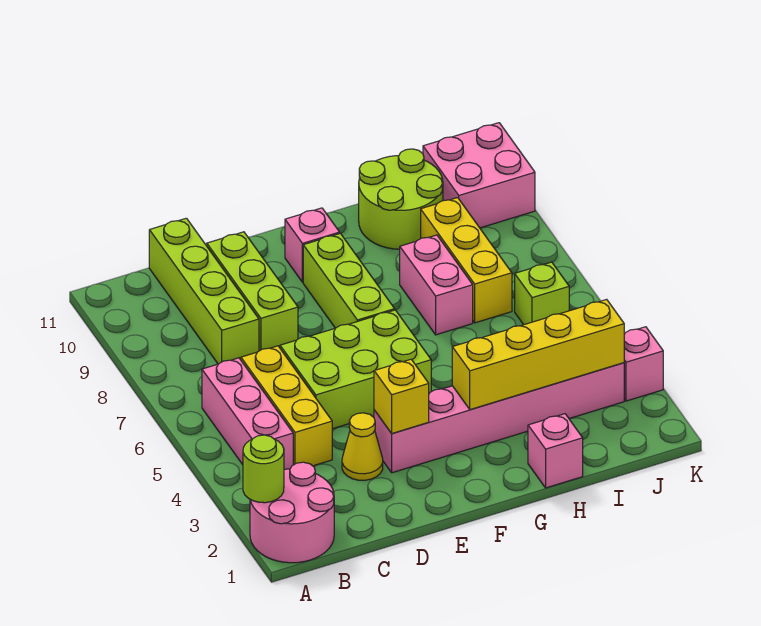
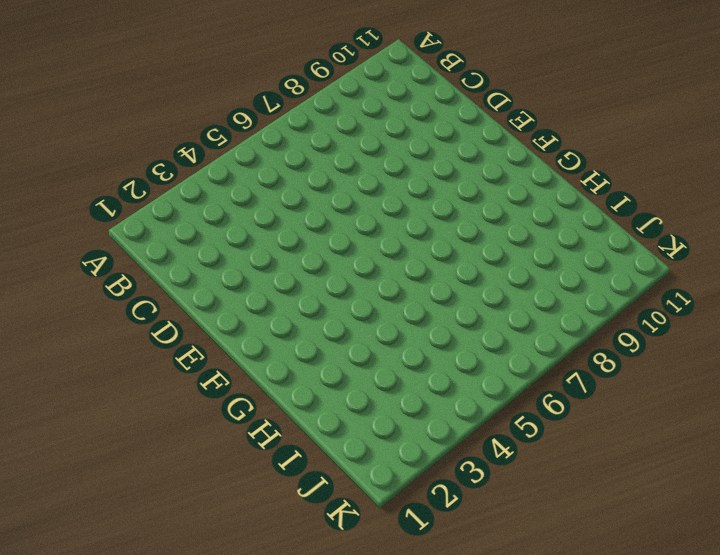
none -> pink 2x2 round brick [250,462,334,563]
none -> pink 1x3 brick [202,358,293,469]
none -> yellow 1x3 brick [241,346,332,466]

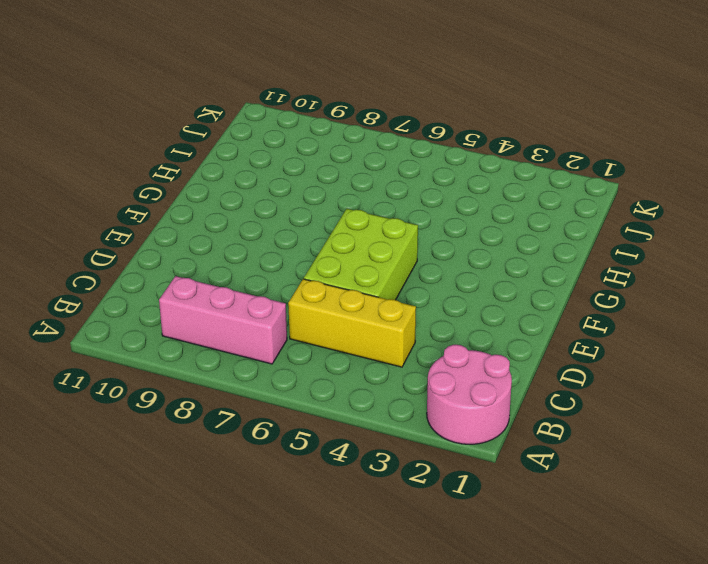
pink 1x3 brick [159,276,287,364] -> pink 1x3 brick moved to [202,358,293,469]
none -> lime 1x4 brick [149,218,259,364]
none -> yellow 1x1 cone [342,413,383,480]
none -> lime 1x3 brick [207,232,298,351]

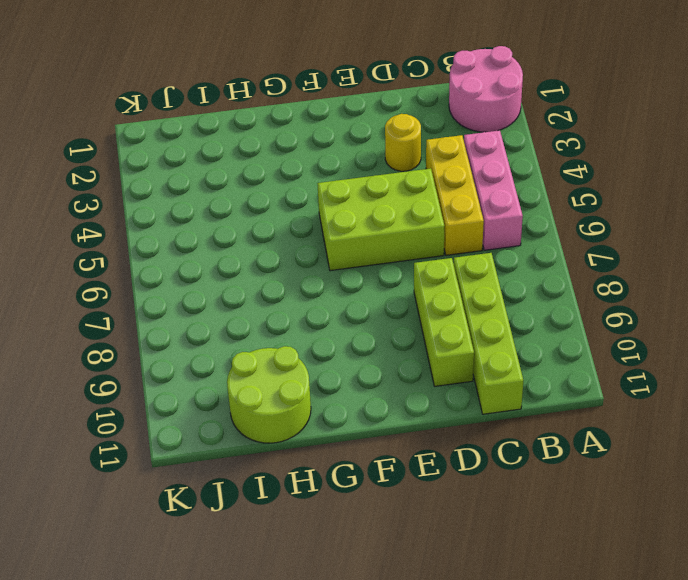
yellow 1x1 round brick [385,114,421,171] -> yellow 1x1 cone [342,413,383,480]
none -> pink 1x6 brick [374,363,624,473]
none -> lime 1x3 brick [303,233,395,328]
none -> pink 1x1 brick [285,208,340,282]

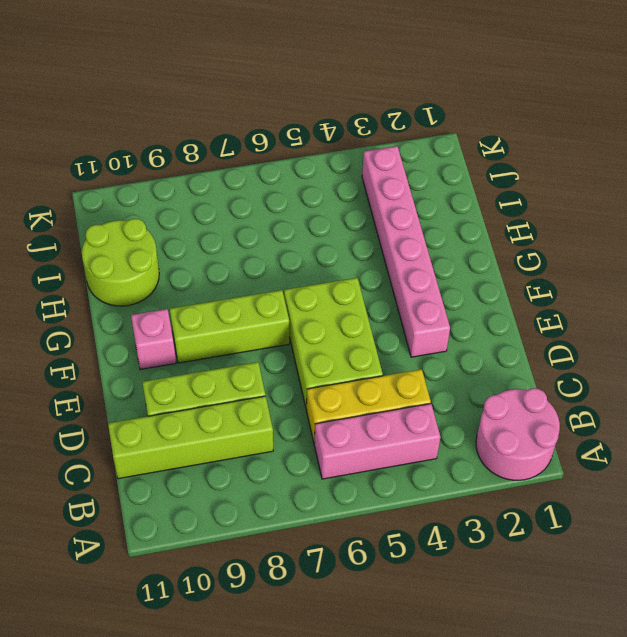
none -> yellow 1x1 cone [342,413,383,480]
none -> pink 1x1 brick [528,414,583,488]
none -> pink 1x2 brick [400,235,473,335]

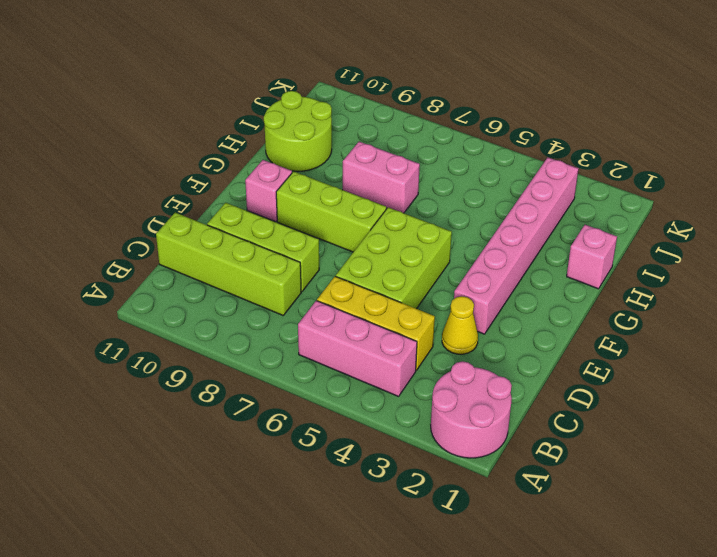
none -> yellow 1x3 brick [421,198,512,323]
none -> lime 1x1 brick [515,262,569,325]
none -> pink 2x2 brick [423,123,535,228]

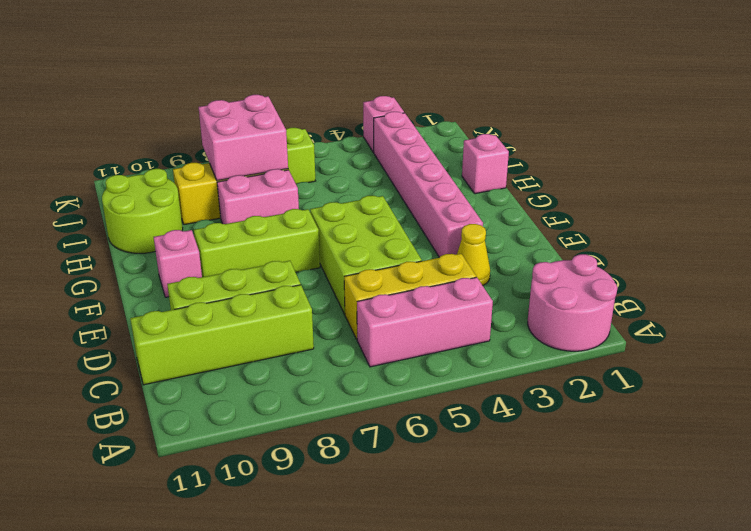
pink 2x2 brick [199,95,288,180] -> pink 2x2 brick moved to [423,123,535,228]
none -> lime 1x1 round brick [243,435,284,503]
none -> yellow 1x1 brick [374,359,429,433]
none -> yellow 1x4 brick [452,299,624,410]

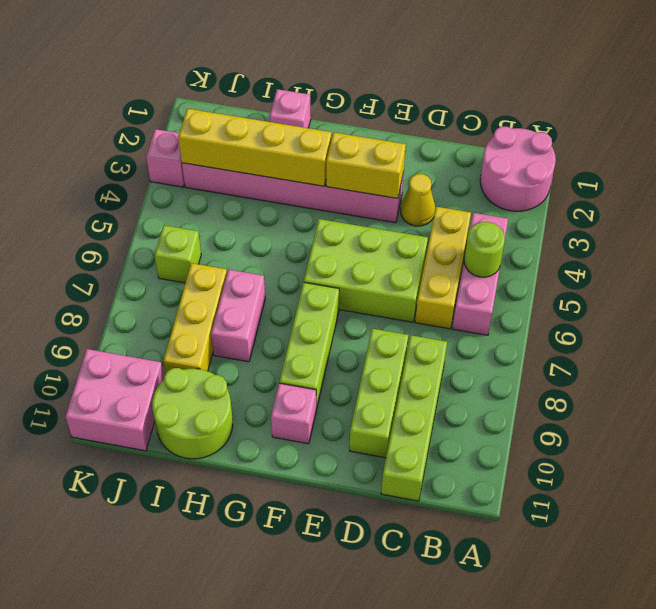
lime 1x1 round brick [464,222,505,277] -> lime 1x1 round brick moved to [243,435,284,503]
yellow 1x2 brick [326,132,406,198] -> yellow 1x1 brick [374,359,429,433]

